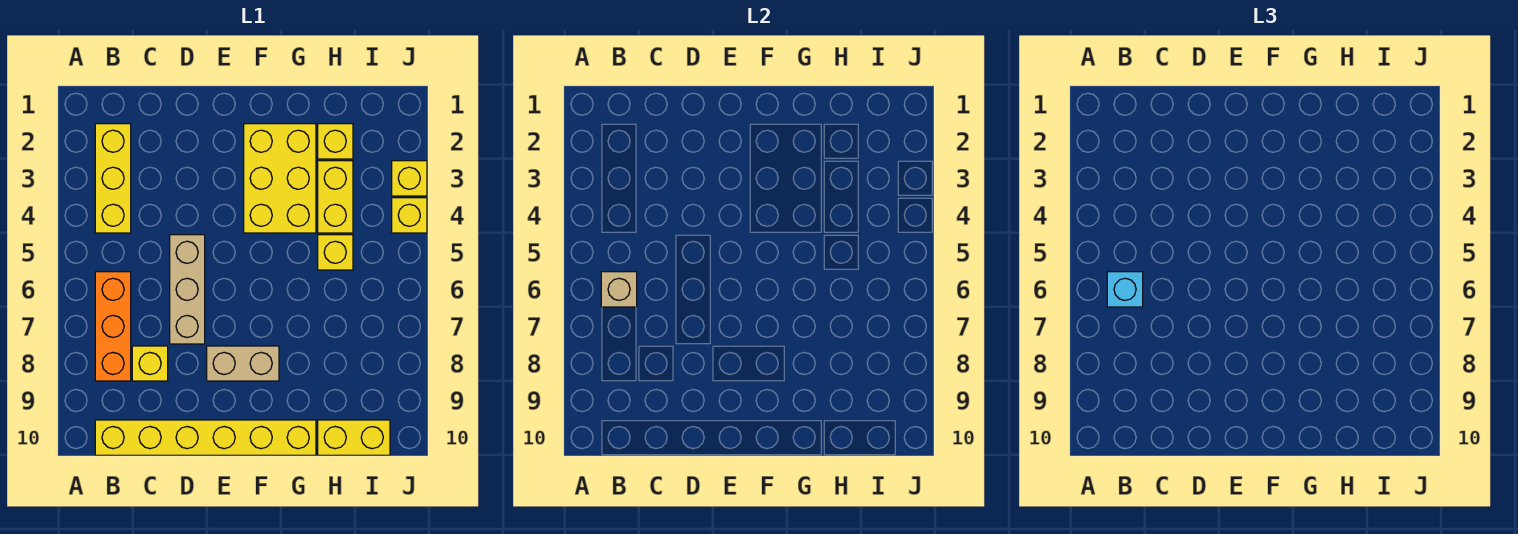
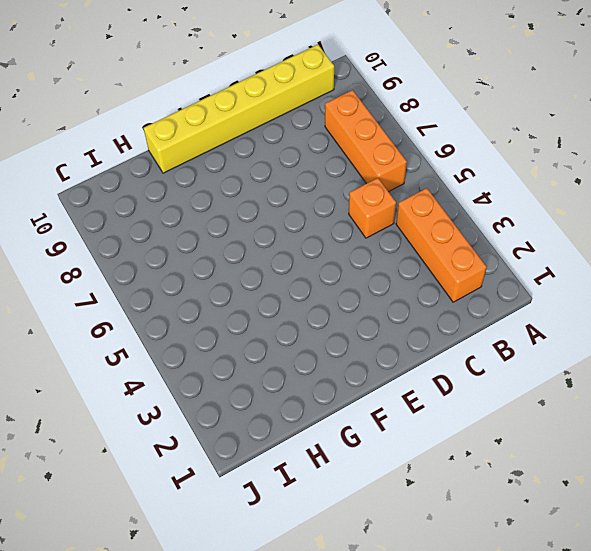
orange 1x3 brick [396,188,487,302] -> yellow 1x3 brick [95,124,131,233]
orange 1x1 brick [349,178,396,238] -> none
none -> yellow 1x1 brick [132,346,168,381]
none -> tan 1x3 brick [170,235,205,344]
none -> tan 1x2 brick [207,346,279,381]

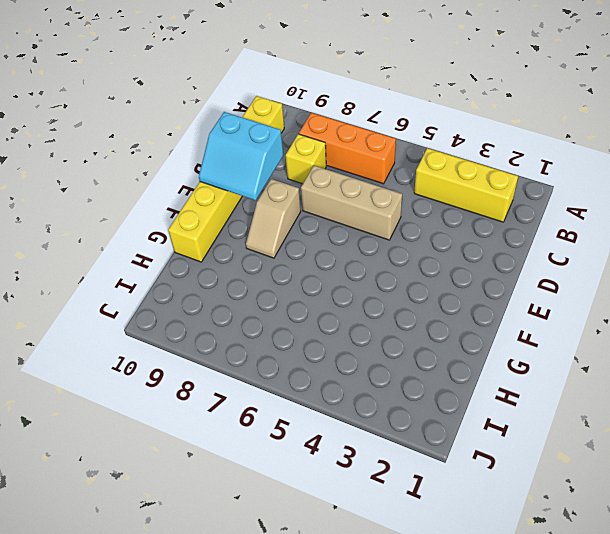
cyan 2x2 slope [199,112,283,200] -> none
tan 1x2 slope [246,179,301,258] -> tan 1x2 brick [207,346,279,381]
none -> yellow 2x3 brick [244,124,316,233]
none -> yellow 1x1 brick [318,124,353,159]
none -> yellow 1x2 brick [318,161,353,233]

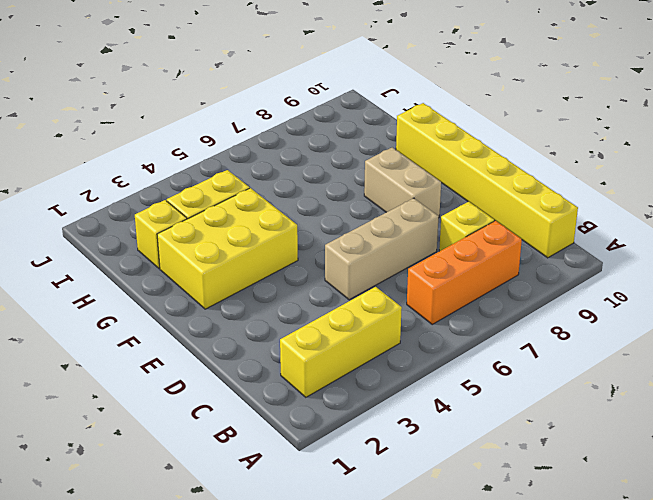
none -> yellow 1x1 brick [318,235,353,270]
none -> yellow 1x2 brick [318,420,390,455]
none -> yellow 1x1 brick [392,161,427,196]

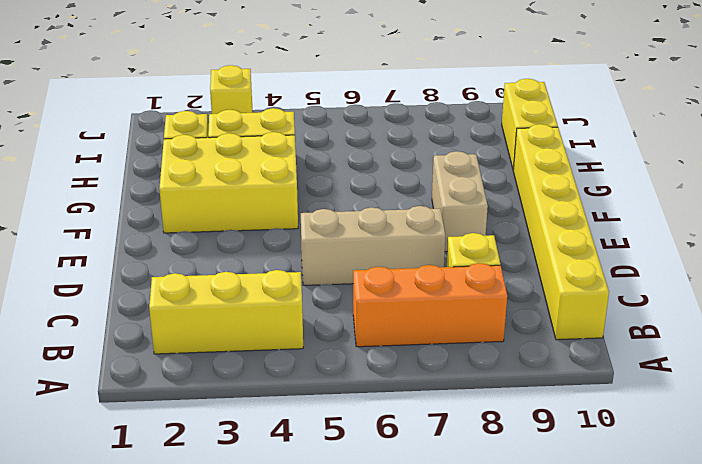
none -> yellow 1x1 brick [318,235,353,270]
none -> yellow 1x1 brick [392,198,427,233]
none -> tan 1x1 brick [601,272,637,307]

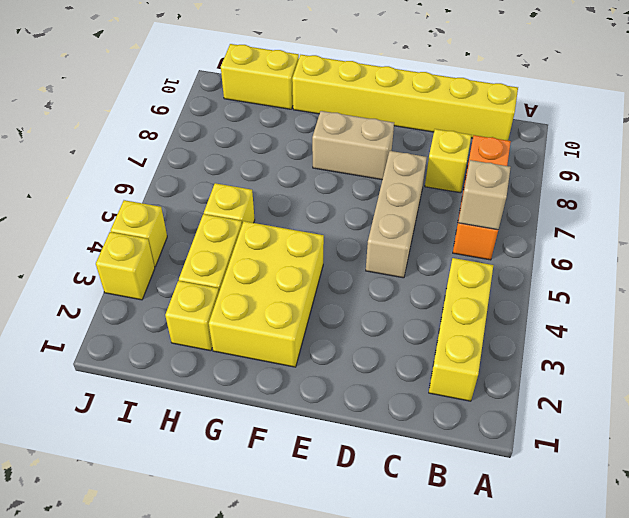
none -> cyan 1x1 brick [1107,272,1143,307]

